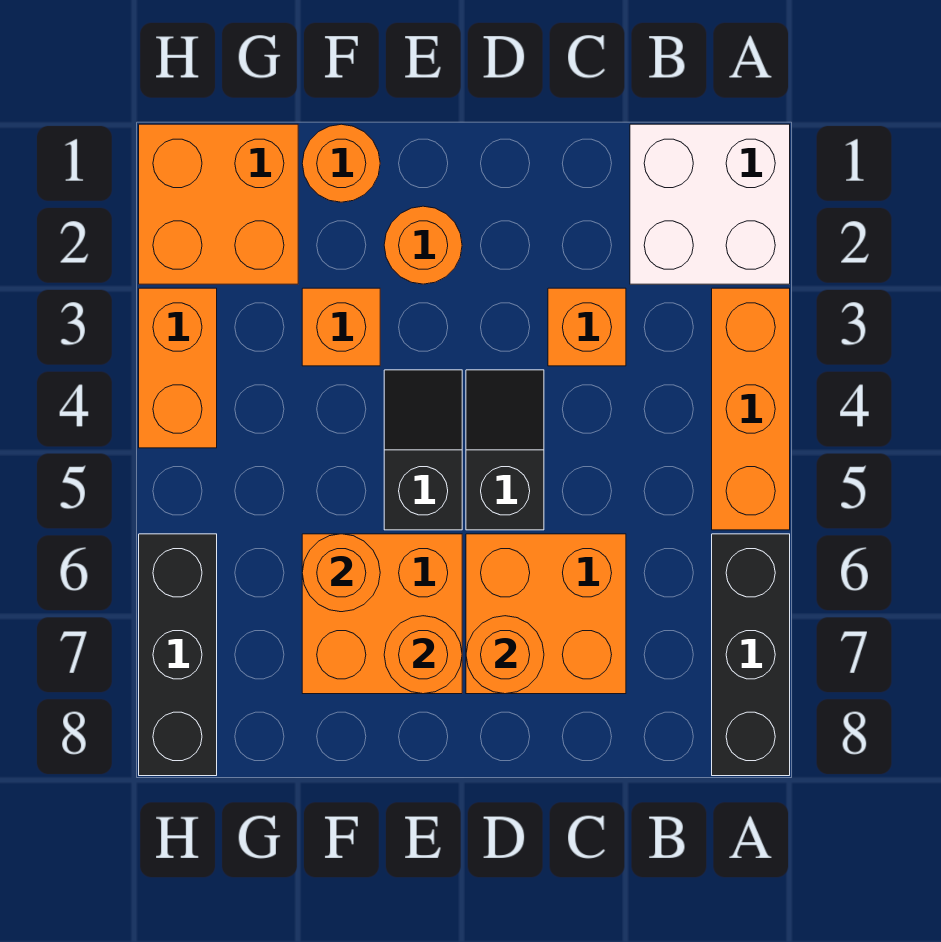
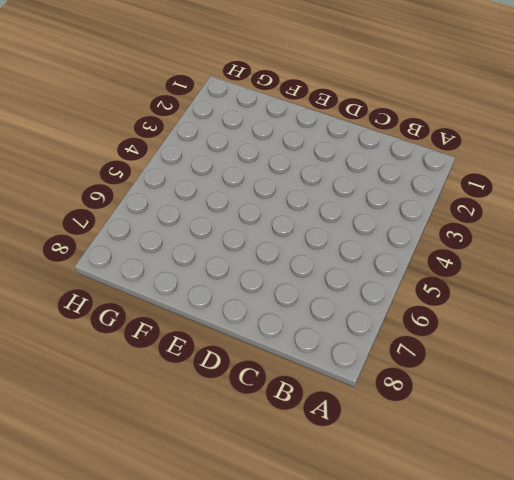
none -> white 2x2 brick [630,124,790,284]
none -> orange 1x3 brick [712,288,790,530]
none -> black 1x3 brick [712,534,790,776]

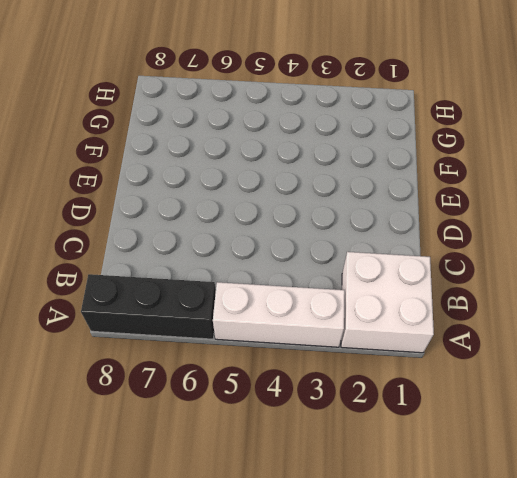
white 1x3 brick [213,282,345,347] -> orange 1x3 brick [712,288,790,530]
none -> orange 1x1 brick [548,288,626,366]
none -> orange 2x2 brick [466,534,626,694]
none -> black 1x2 slope [466,370,544,530]

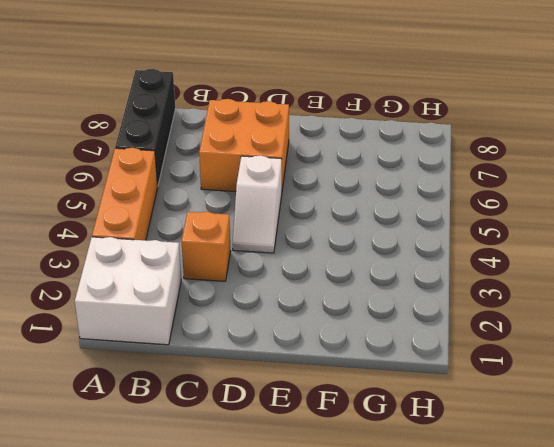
white 1x2 slope [233,155,282,253] -> black 1x2 slope [466,370,544,530]
none -> orange 1x1 round brick [384,206,462,284]
none -> black 1x2 slope [384,370,462,530]
none -> orange 2x2 brick [302,534,462,694]

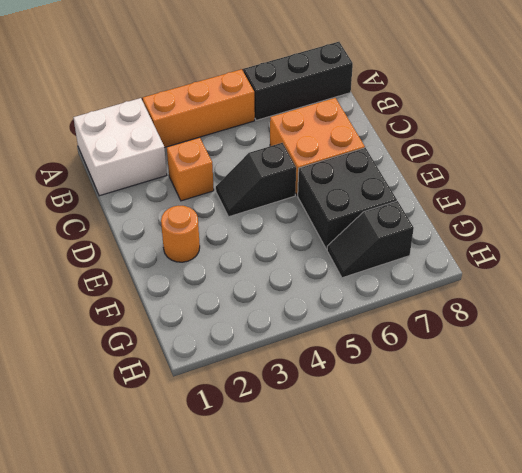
black 2x2 brick [298,148,397,249] -> orange 2x2 brick [302,534,462,694]
black 1x2 slope [327,201,414,278] -> black 1x2 slope moved to [384,370,462,530]
none -> orange 1x1 round brick [302,124,380,202]
none -> orange 1x1 brick [302,288,380,366]
none -> orange 2x2 brick [139,124,298,284]

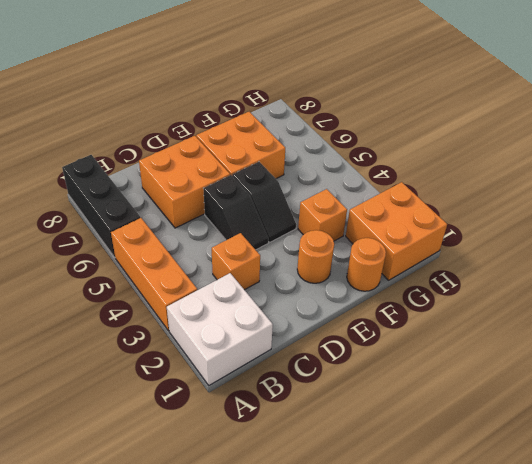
none -> orange 1x2 brick [139,288,217,448]
none -> black 1x3 brick [139,534,217,776]
none -> orange 1x1 round brick [466,616,544,694]

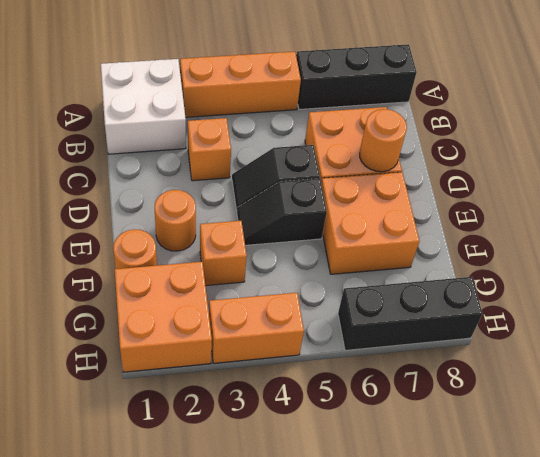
none -> orange 1x1 round brick [384,616,462,694]
none -> orange 1x1 round brick [302,534,380,612]

